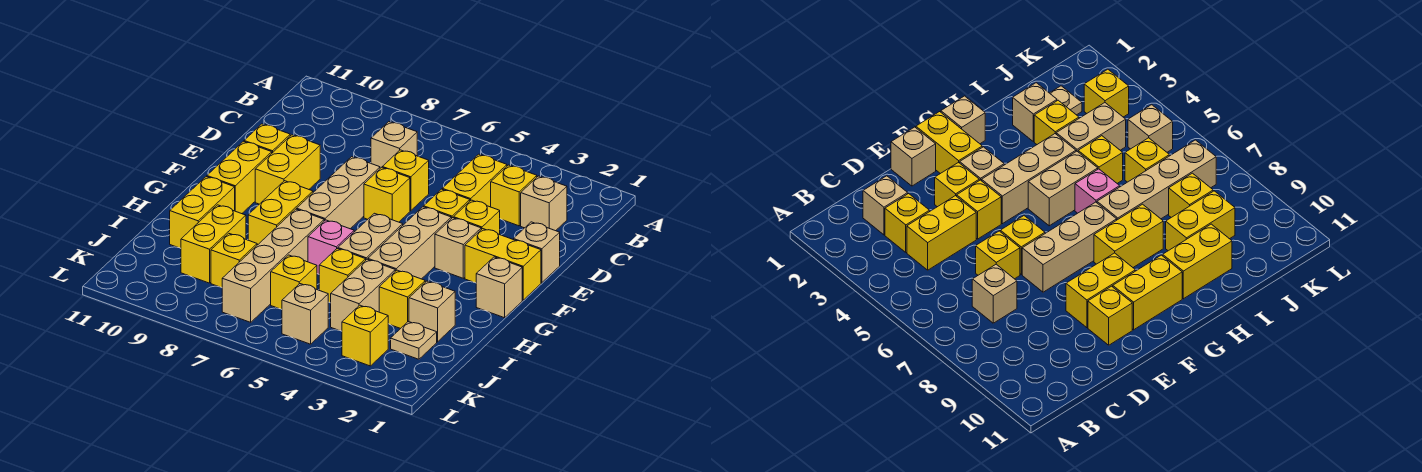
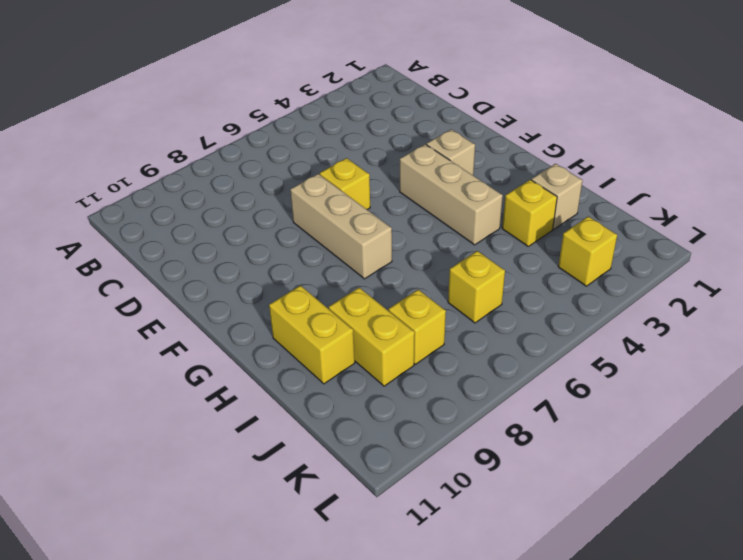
none -> tan 1x1 brick [521,176,567,231]
none -> yellow 1x1 brick [491,165,537,226]
none -> yellow 1x2 brick [442,154,507,207]
none -> tan 1x1 brick [371,122,417,168]

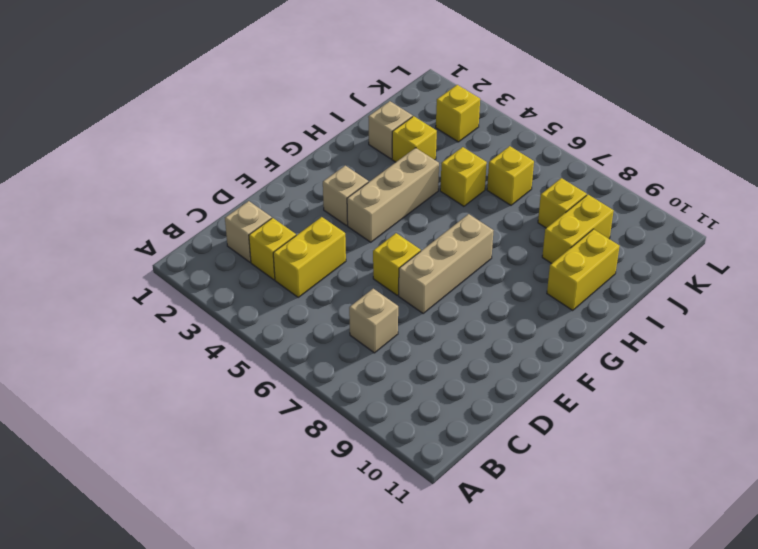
none -> yellow 1x1 brick [382,150,429,211]
none -> tan 1x1 brick [513,222,560,283]
none -> yellow 1x1 brick [454,200,500,234]
none -> yellow 1x1 brick [424,189,470,219]

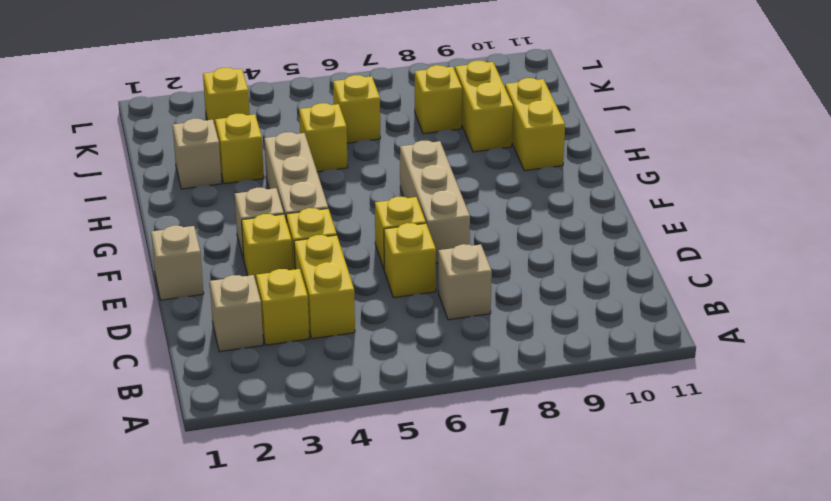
none -> yellow 1x2 brick [255,135,320,204]
none -> yellow 1x1 brick [244,124,290,153]
none -> yellow 1x2 brick [465,229,541,300]
none -> yellow 1x2 brick [207,141,272,214]

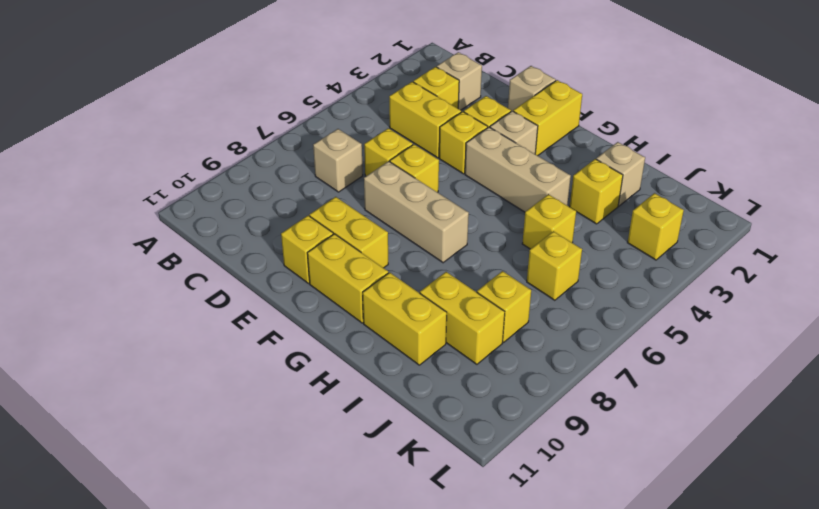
none -> tan 1x1 brick [476,257,522,318]
none -> tan 1x2 brick [338,213,403,260]
none -> yellow 1x2 brick [248,181,313,245]
none -> pink 1x1 brick [308,220,354,274]

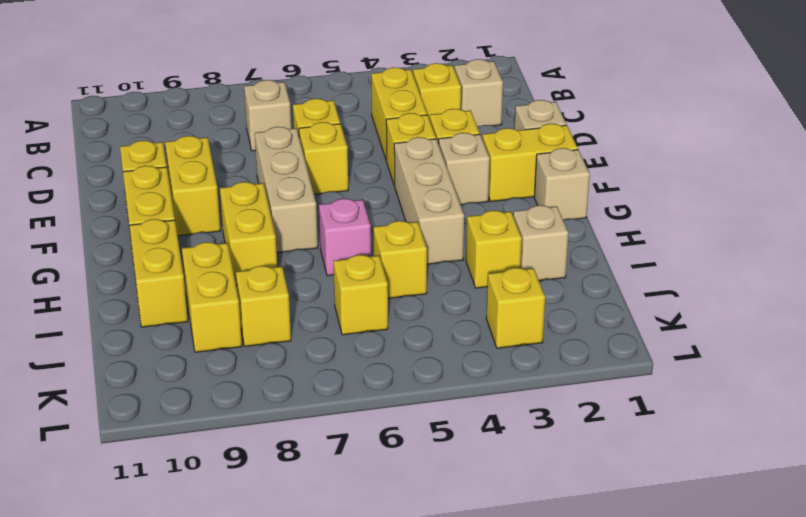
none -> tan 1x2 brick [338,213,403,260]
none -> tan 1x4 brick [222,209,324,322]
none -> tan 1x2 brick [331,259,395,331]
none -> tan 1x1 plate [391,322,437,359]

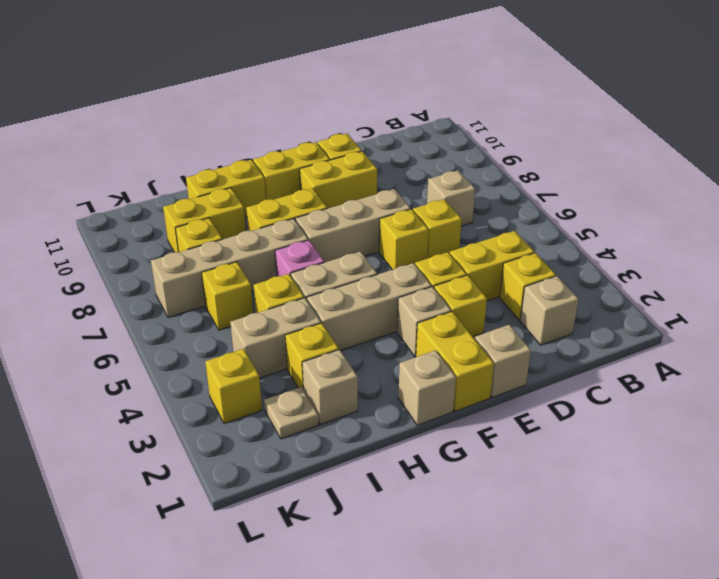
none -> tan 1x1 brick [282,284,328,344]

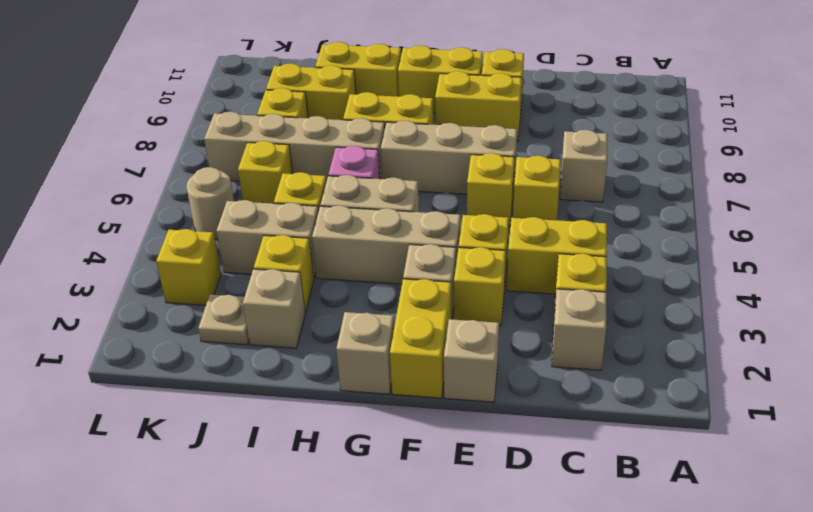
tan 1x1 round brick [186,167,234,239] -> tan 1x1 brick [282,284,328,344]

